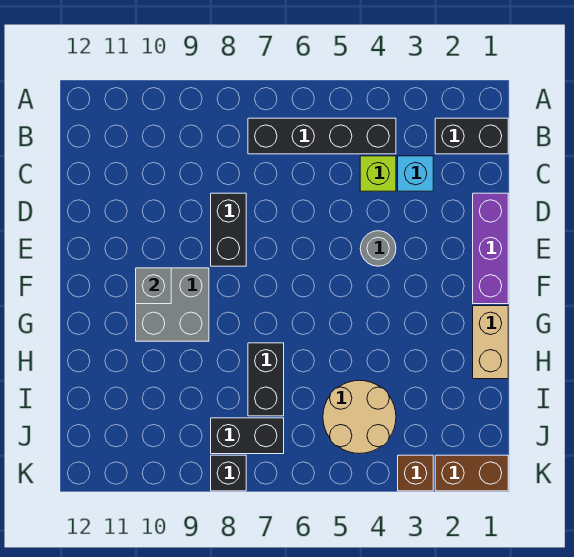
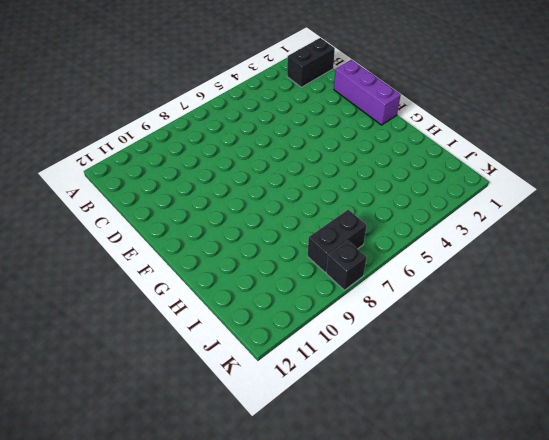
none -> black 1x4 brick [248,118,396,154]
none -> cyan 1x1 brick [398,156,433,191]
none -> lime 1x1 brick [360,156,396,191]

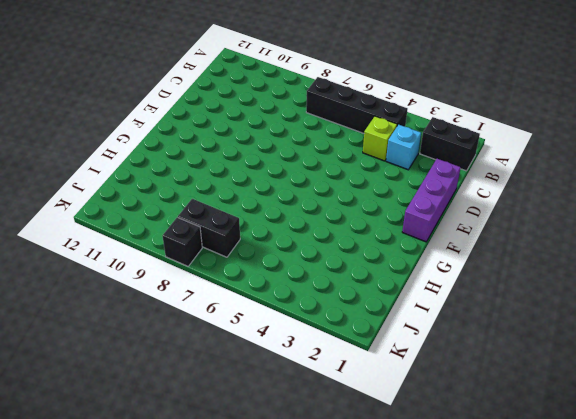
none -> black 1x2 brick [211,193,246,266]
none -> grey 1x1 round brick [360,231,396,266]
none -> grey 2x2 brick [136,268,209,341]

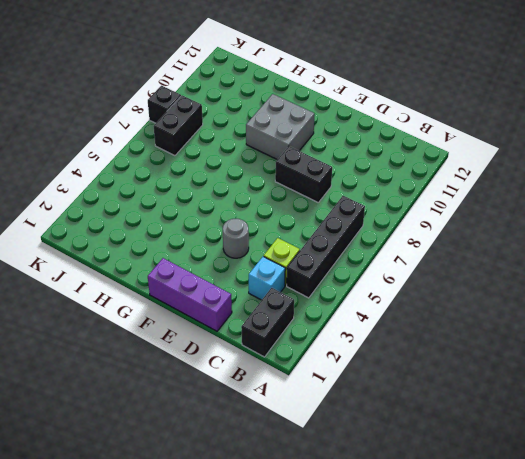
none -> tan 1x2 brick [473,306,508,379]
none -> black 1x2 brick [248,343,284,416]
none -> tan 2x2 round brick [323,380,396,454]

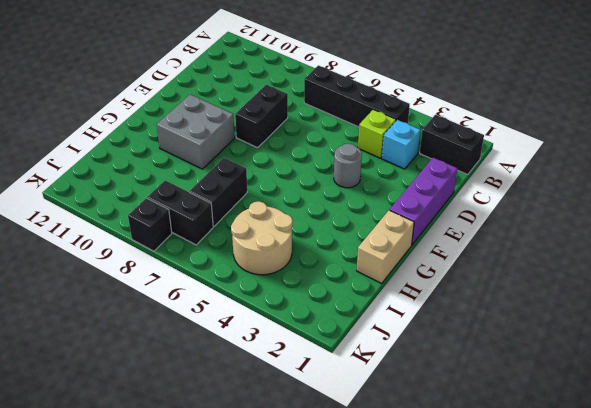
none -> brown 1x2 brick [435,455,508,491]
none -> brown 1x1 brick [398,455,433,491]
none -> grey 1x1 brick [136,268,171,304]

